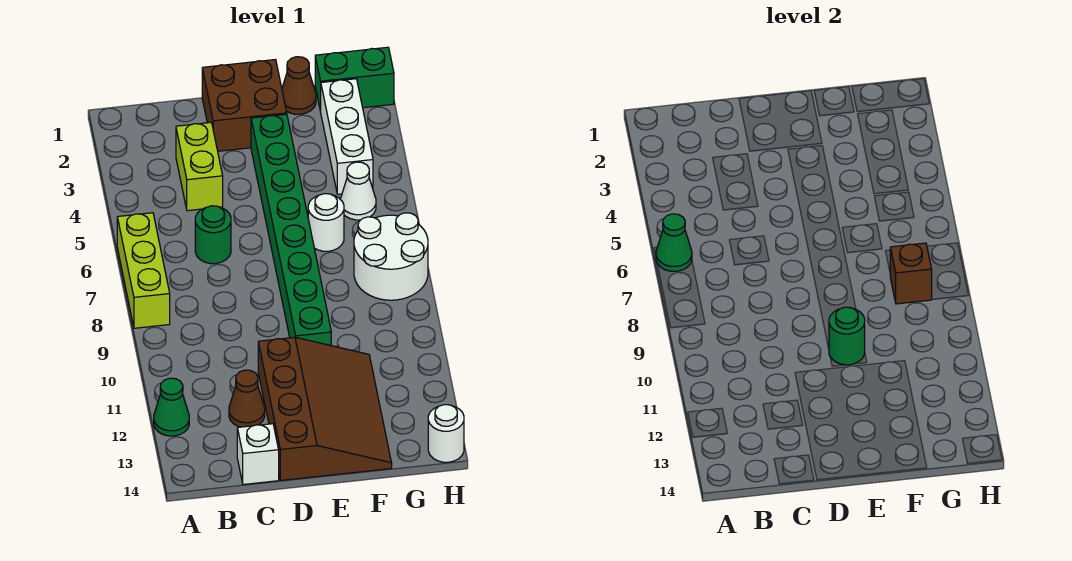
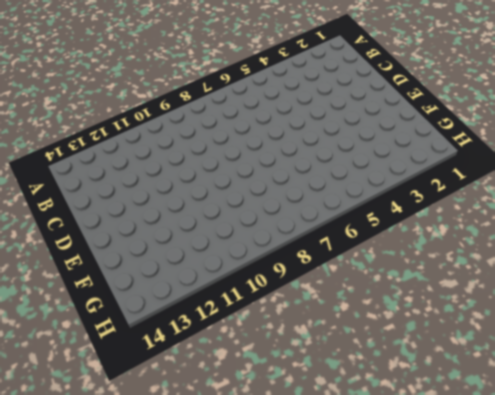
none -> lime 1x3 brick [117,213,170,328]
none -> green 1x1 cone [154,378,189,436]
none -> lime 1x2 brick [176,123,223,211]

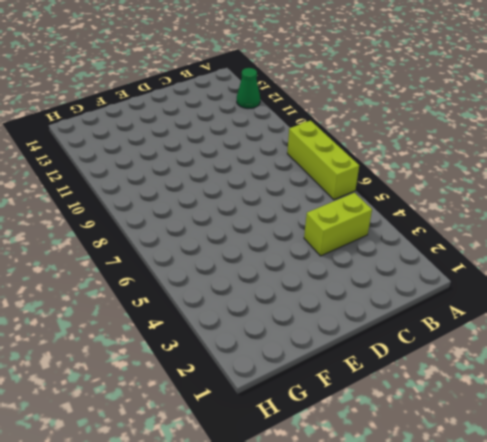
lime 1x2 brick [304,193,372,256] -> lime 1x2 brick turned to [176,123,223,211]
none -> green 1x1 round brick [195,206,231,264]
none -> brown 1x1 cone [229,370,265,427]
none -> white 1x1 brick [237,424,279,485]

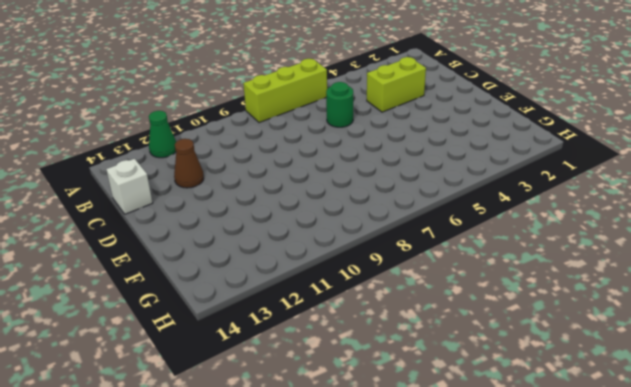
none -> brown 2x2 brick [202,60,287,151]
none -> brown 3x4 slope [258,337,392,480]
none -> green 1x8 brick [251,114,331,346]

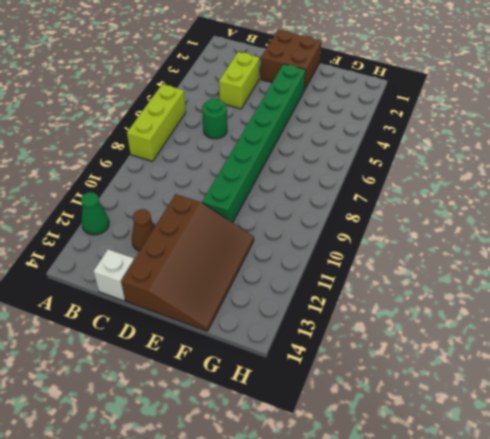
none -> brown 1x1 cone [282,57,316,114]
none -> white 1x1 round brick [308,194,344,251]
none -> green 1x2 brick [315,47,394,112]

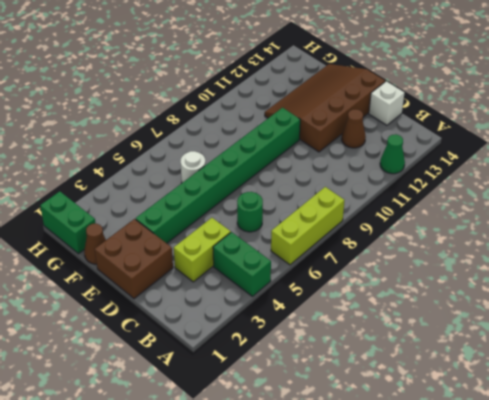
green 1x2 brick [213,232,271,296] -> none
none -> white 1x3 brick [321,79,373,194]
none -> white 1x1 cone [340,162,376,220]
none -> white 2x2 round brick [354,213,428,300]

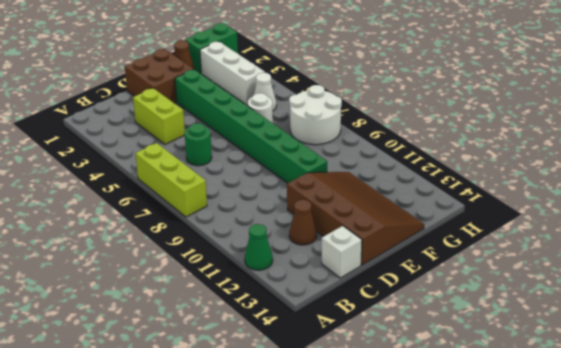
none -> white 1x1 round brick [428,405,464,462]
none -> green 1x1 cone [656,214,692,271]
none -> green 1x1 round brick [829,307,865,365]

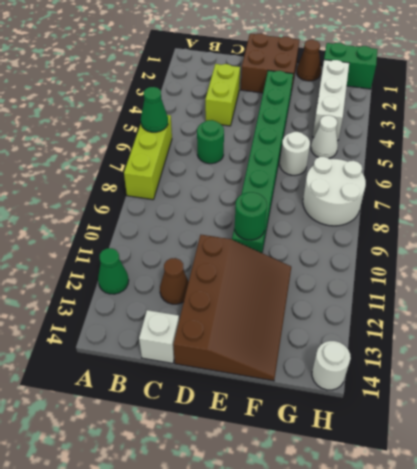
none -> brown 1x1 brick [890,243,932,304]

